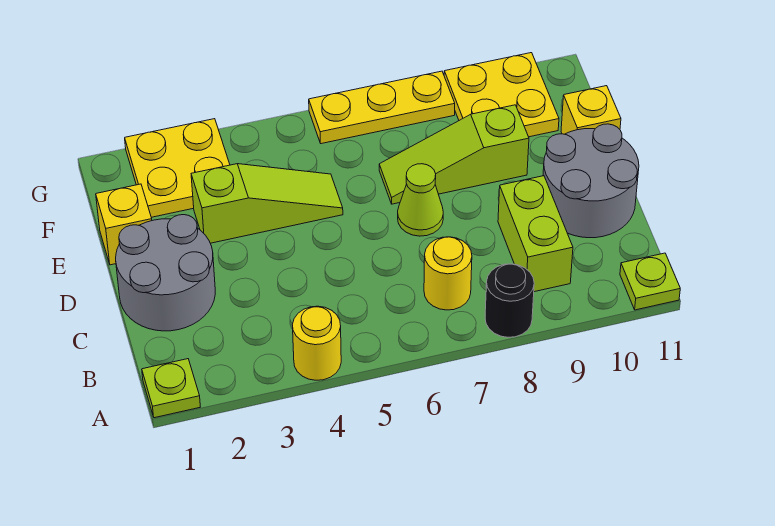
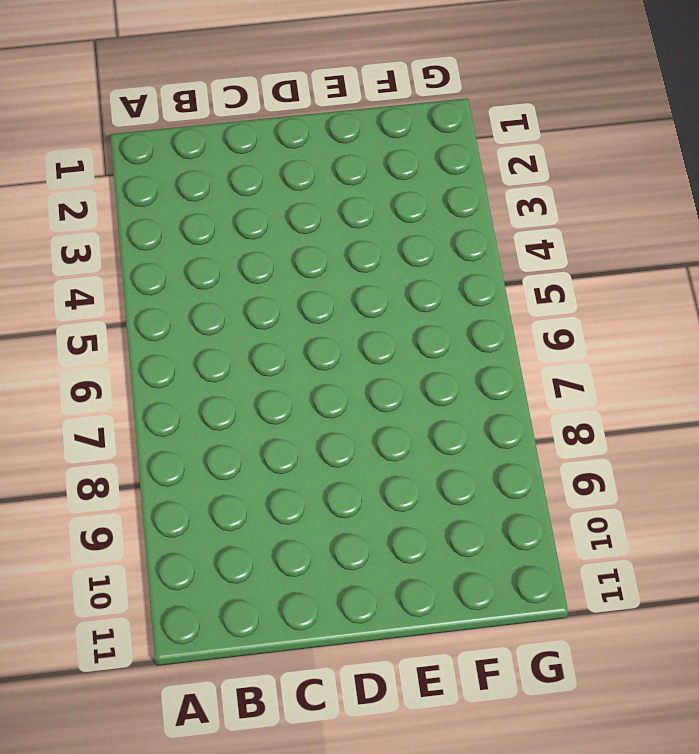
none -> lime 1x1 plate [142,359,200,418]
none -> yellow 1x1 round brick [292,306,341,380]
none -> black 1x1 round brick [485,264,534,337]

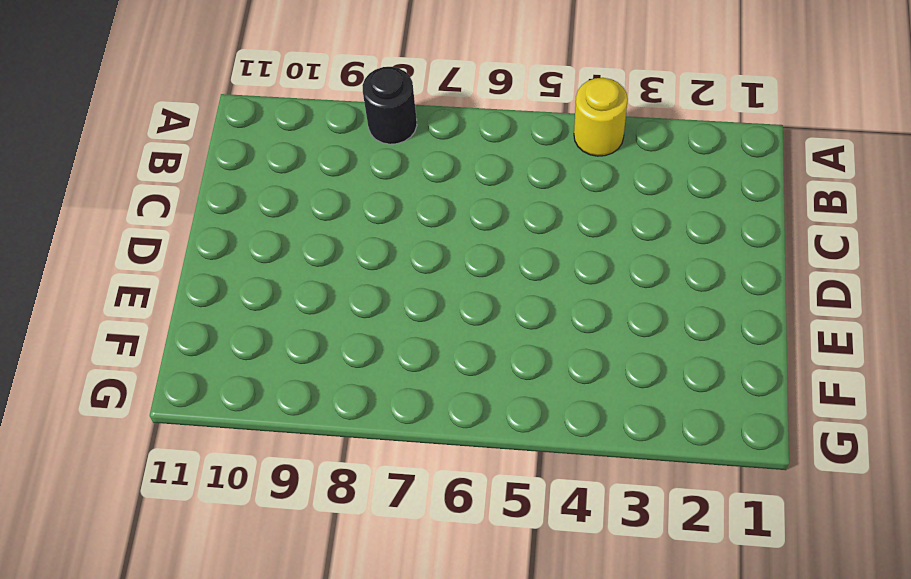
none -> lime 1x1 plate [142,359,200,418]
none -> lime 1x1 plate [620,253,680,310]
none -> yellow 1x1 round brick [424,237,472,310]

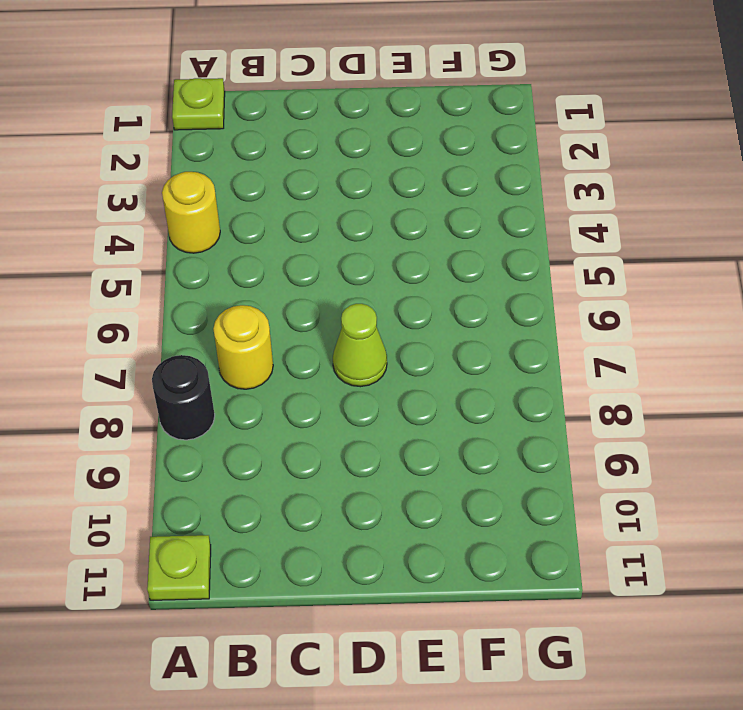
none -> lime 1x2 brick [498,176,573,292]
none -> grey 2x2 round brick [116,215,215,331]
none -> grey 2x2 round brick [543,124,639,238]

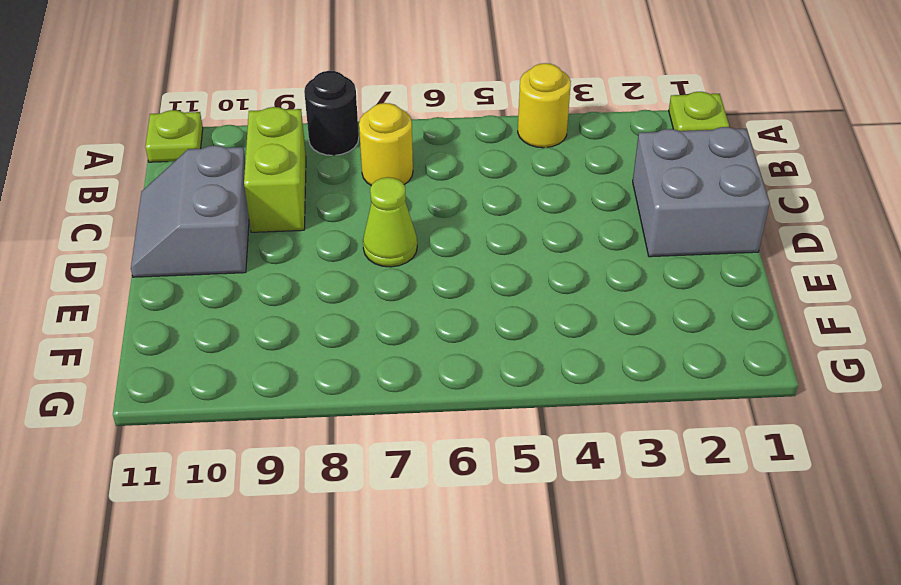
grey 2x2 brick [633,127,770,257] -> grey 2x2 round brick [116,215,215,331]
grey 2x2 slope [131,145,249,277] -> grey 2x2 round brick [543,124,639,238]
none -> yellow 1x1 brick [96,184,152,265]
none -> lime 1x3 slope [191,164,343,243]
none -> lime 1x3 slope [379,105,529,204]

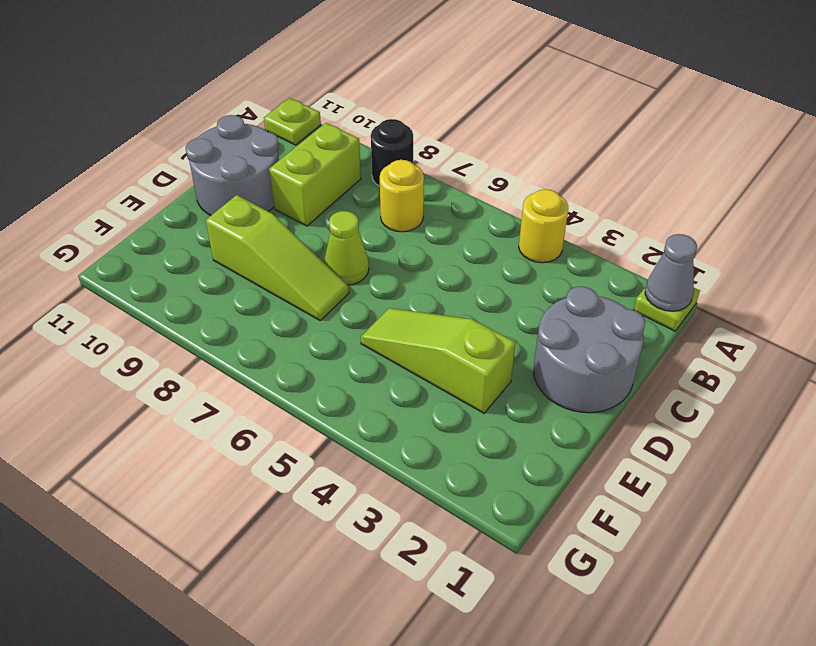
grey 1x1 cone [645,234,697,311] -> none
none -> yellow 1x1 brick [96,184,152,265]
none -> yellow 1x1 brick [561,86,621,134]
none -> yellow 2x2 plate [125,119,230,217]

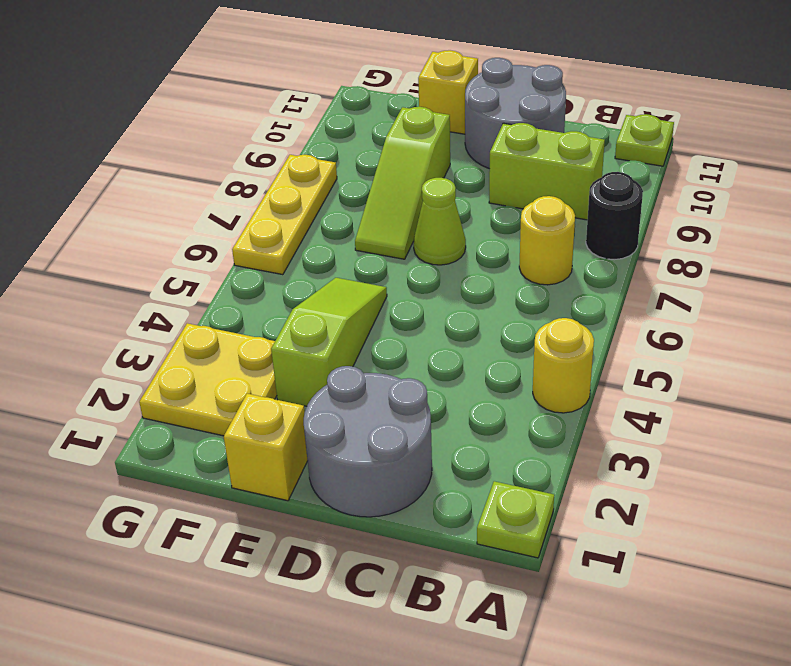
none -> yellow 2x2 plate [444,53,559,137]

